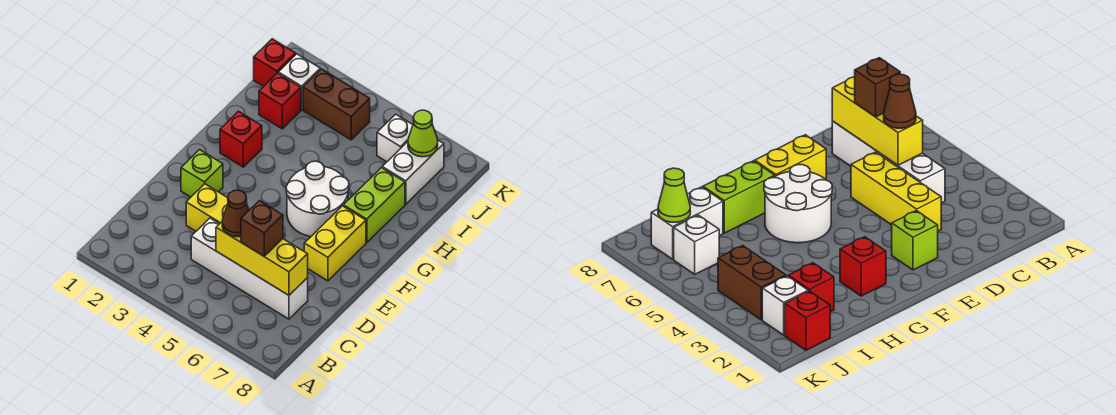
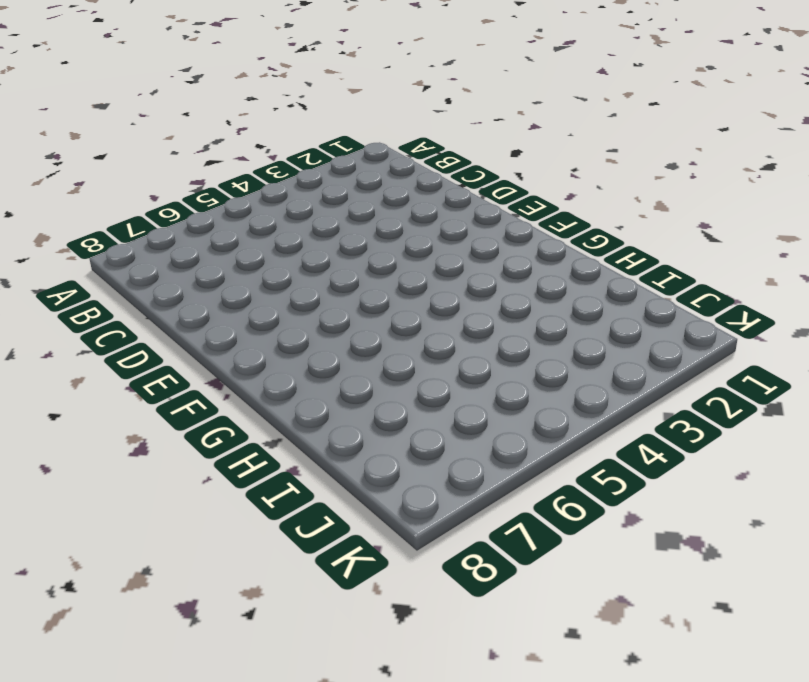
none -> white 1x4 brick [191,218,308,319]
none -> yellow 1x3 brick [186,184,228,231]
none -> lime 1x1 brick [181,150,223,197]

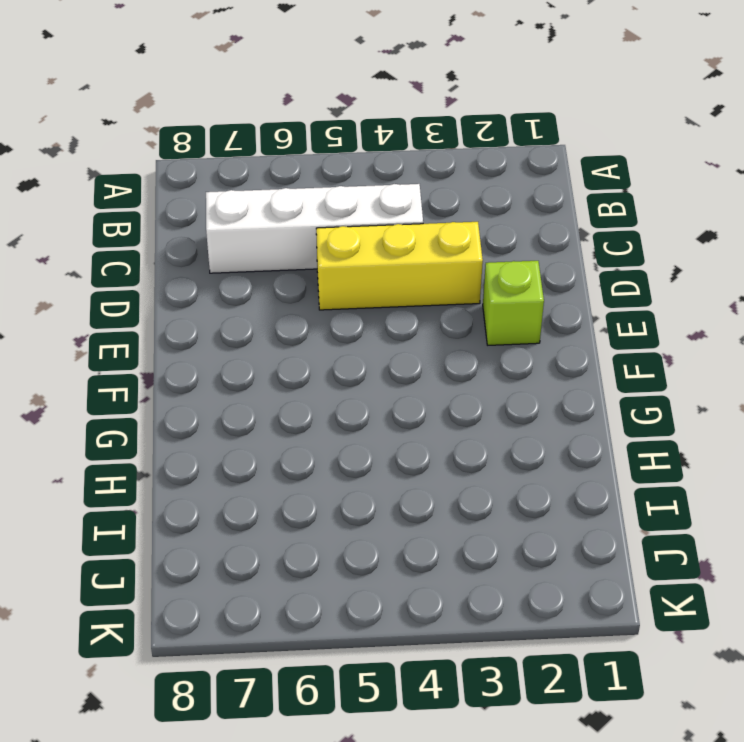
none -> yellow 1x2 brick [304,206,366,281]
none -> white 2x2 round brick [286,161,349,237]
none -> red 1x1 brick [220,111,262,167]

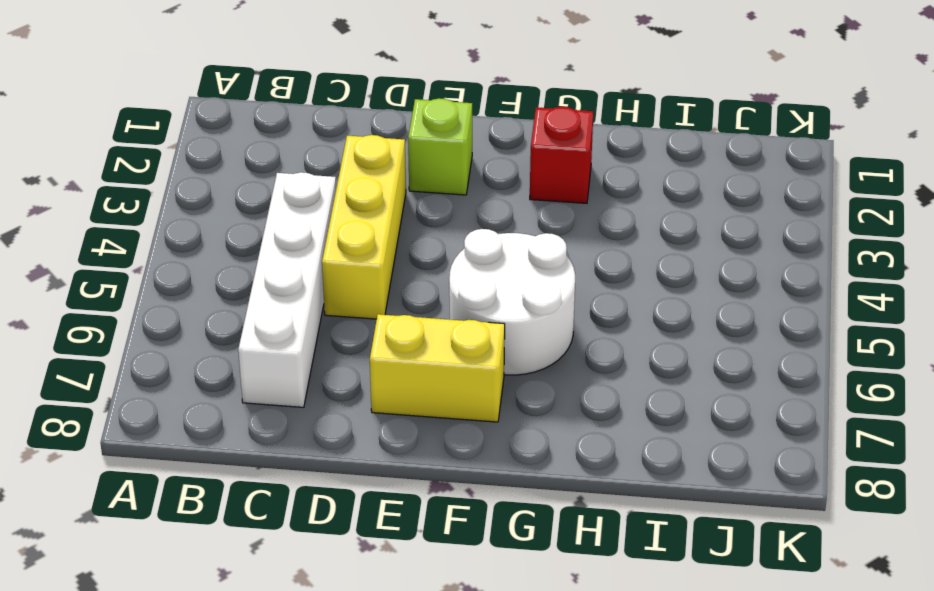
none -> lime 1x2 brick [343,168,405,243]
none -> red 1x1 brick [259,73,301,129]
none -> white 1x2 brick [382,140,444,204]

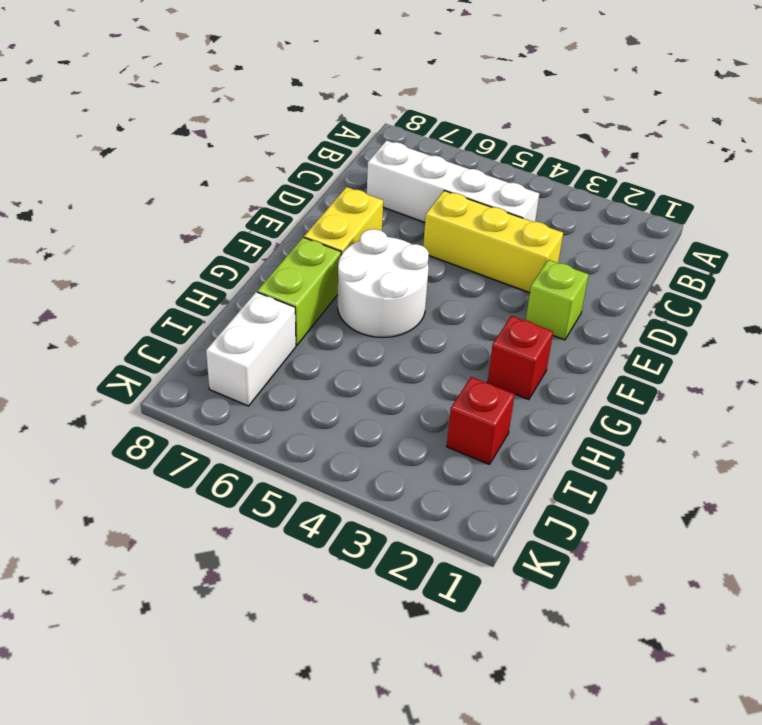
none -> red 1x1 brick [254,39,296,87]
none -> white 1x1 brick [278,54,320,110]
none -> brown 1x2 brick [303,69,370,140]

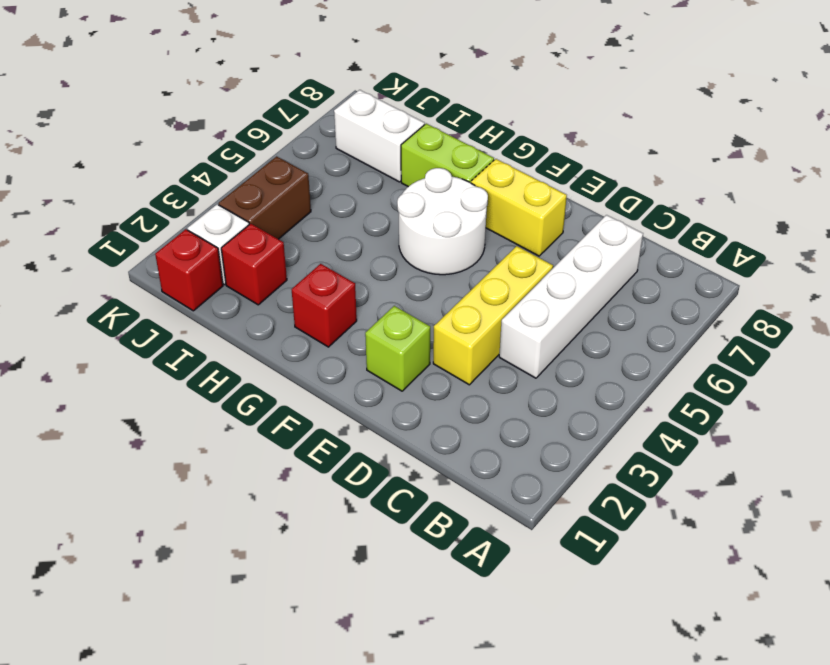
none -> white 1x1 brick [377,114,413,162]
none -> yellow 1x3 brick [216,222,308,295]
none -> lime 1x1 cone [408,110,438,157]

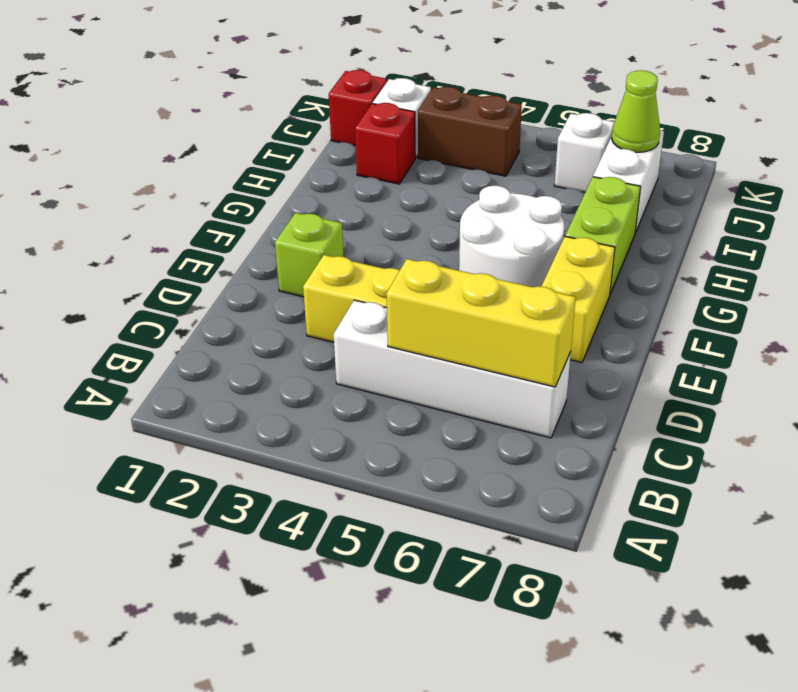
none -> red 1x1 brick [220,111,262,167]
none -> brown 1x1 cone [222,190,249,237]
none -> brown 1x1 brick [241,201,283,256]

